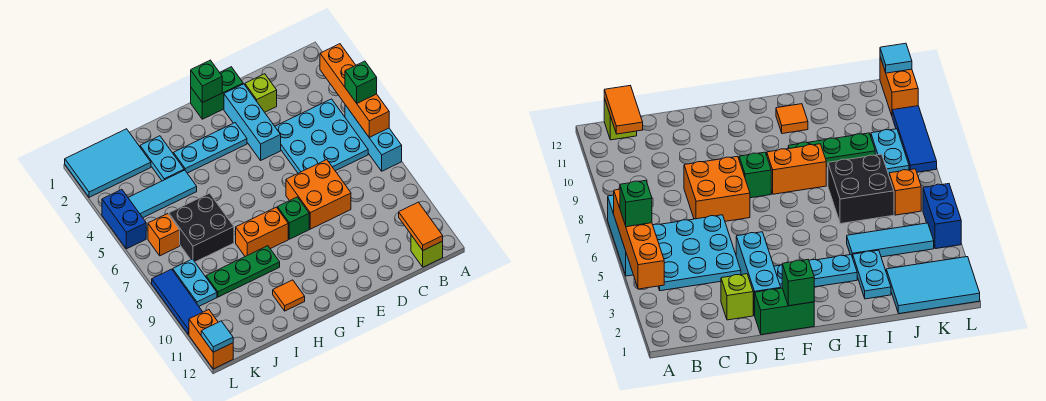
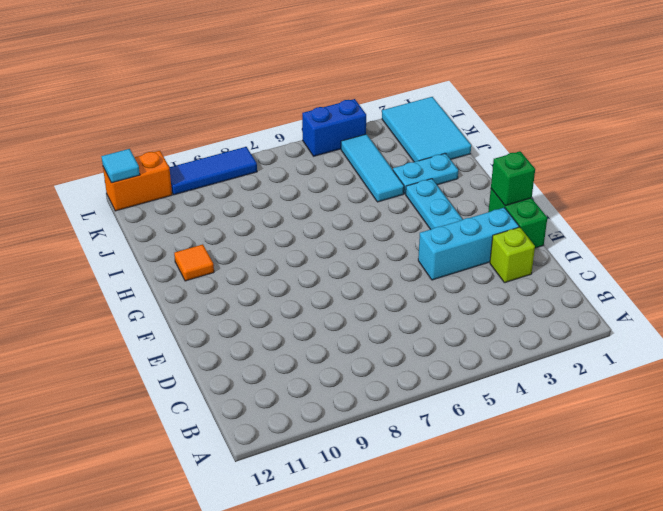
none -> cyan 1x3 brick [345,105,402,171]
none -> cyan 3x3 plate [275,99,368,173]
none -> lime 1x1 brick [411,235,443,267]

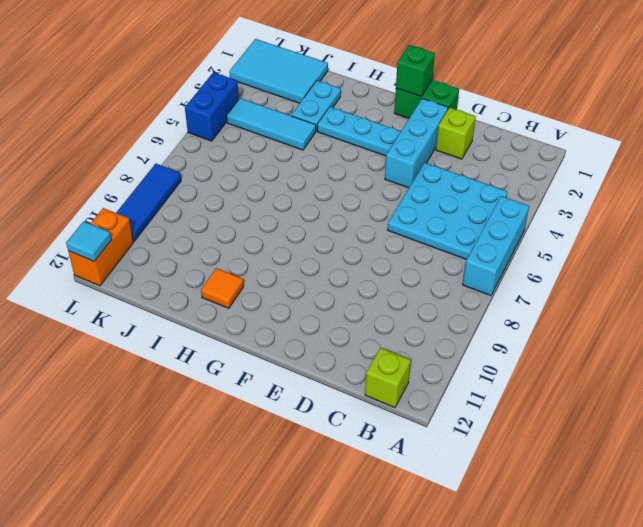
none -> orange 2x2 brick [286,160,351,229]
none -> green 1x1 brick [277,197,309,239]
none -> orange 1x2 brick [236,207,288,256]

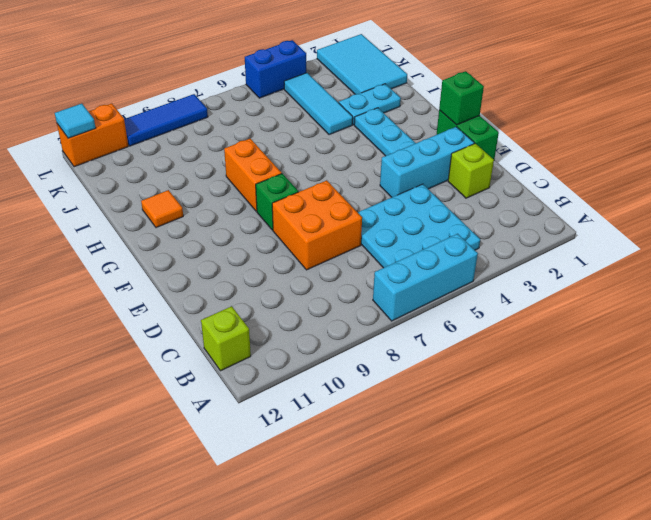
none -> green 1x3 plate [206,246,280,297]
none -> black 2x2 brick [169,193,234,262]
none -> orange 1x1 brick [148,214,180,256]

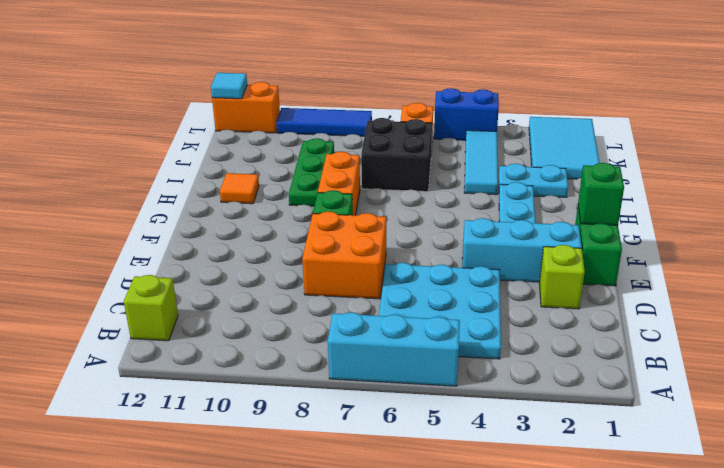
none -> cyan 1x2 plate [173,259,217,306]
none -> orange 1x4 brick [320,44,389,137]
none -> orange 1x2 tile [399,202,443,250]

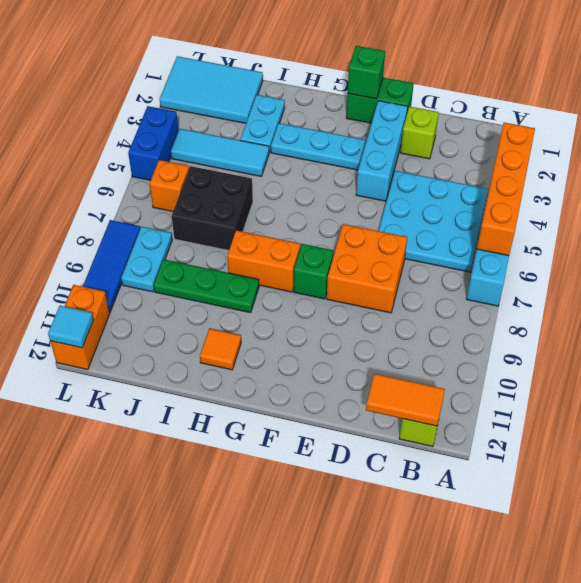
orange 1x2 tile [366,374,445,426] -> orange 1x2 tile turned to [399,202,443,250]
none -> green 1x1 brick [345,61,377,103]

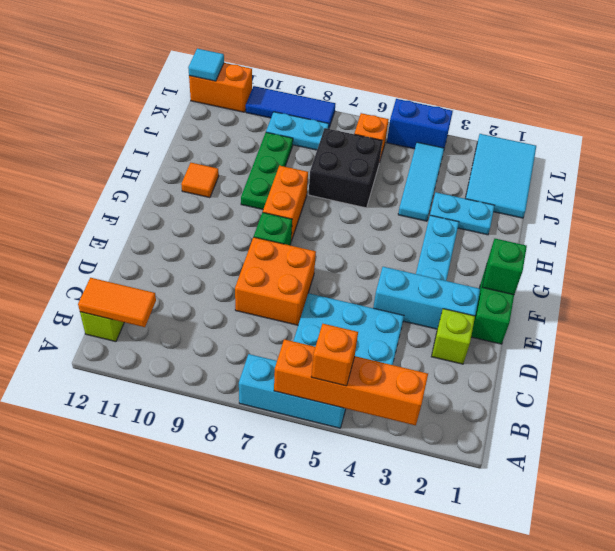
orange 1x1 brick [311,324,358,386] -> green 1x1 brick [345,61,377,103]

